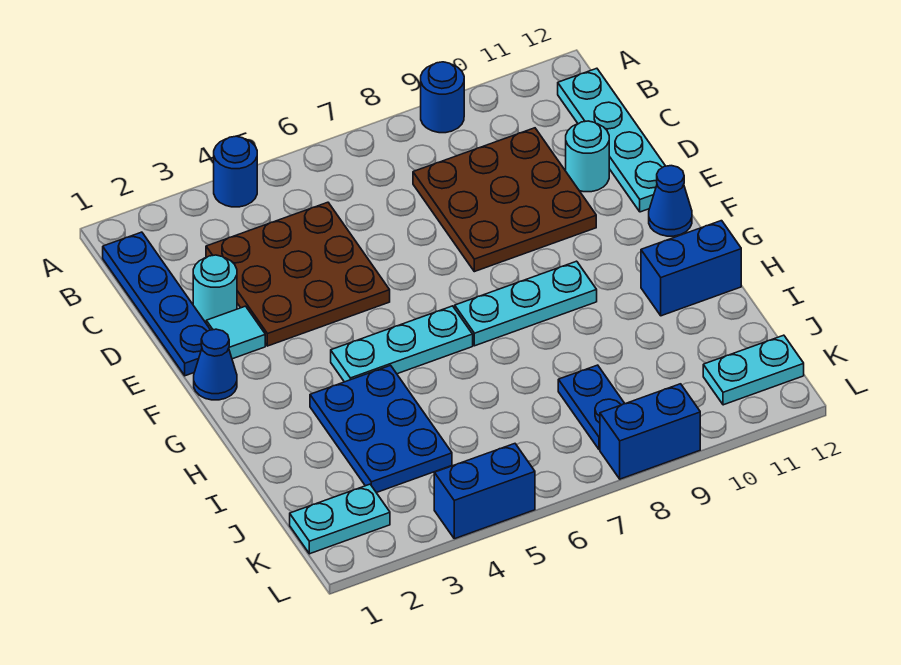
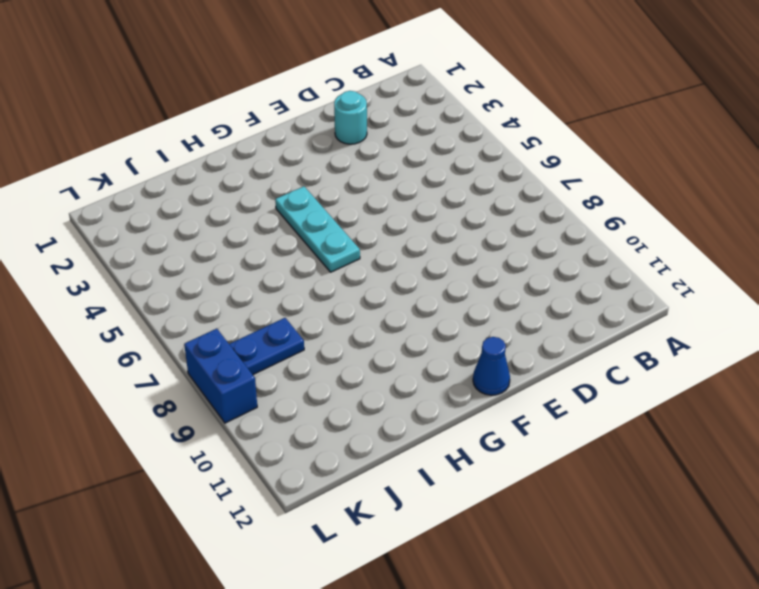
none -> blue 1x1 round brick [214,136,257,207]
none -> blue 1x1 round brick [421,62,464,133]
none -> blue 1x4 plate [103,232,210,376]

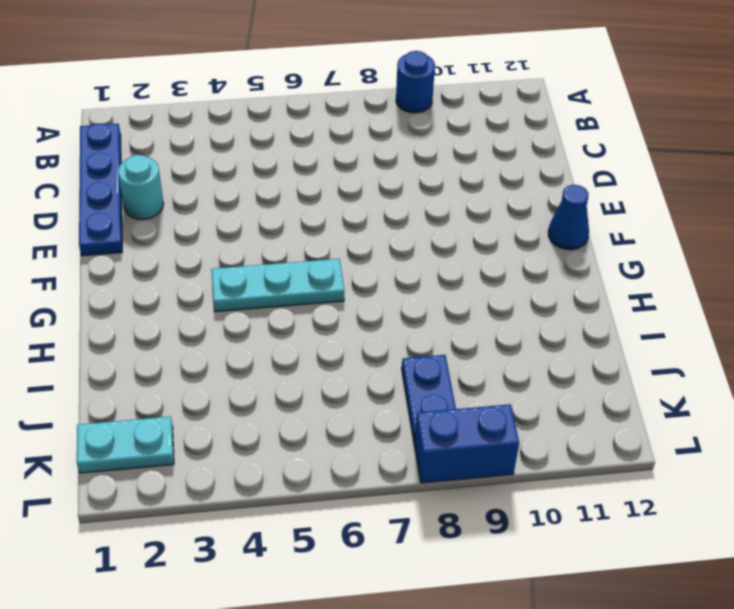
none -> blue 1x1 round brick [214,136,257,207]
none -> cyan 1x4 plate [558,68,665,212]
none -> brown 3x3 plate [206,202,390,346]

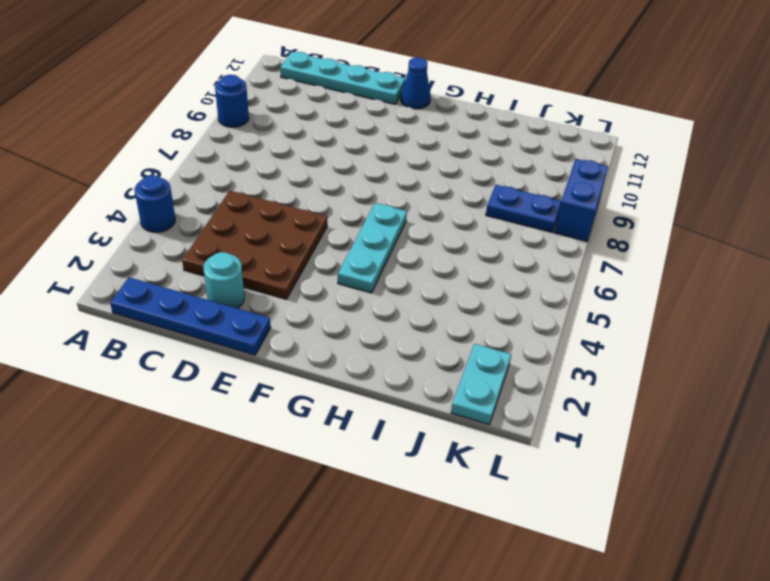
none -> brown 3x3 plate [413,128,596,272]
none -> cyan 1x1 round brick [566,121,609,192]
none -> cyan 1x1 tile [206,306,265,359]

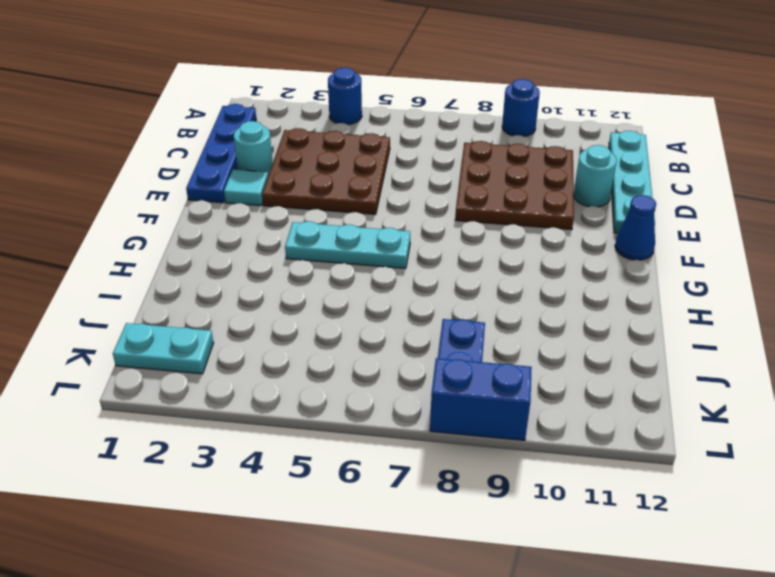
none -> blue 1x1 cone [194,329,237,400]
none -> cyan 1x3 plate [455,261,597,346]
none -> blue 2x3 plate [310,365,452,493]

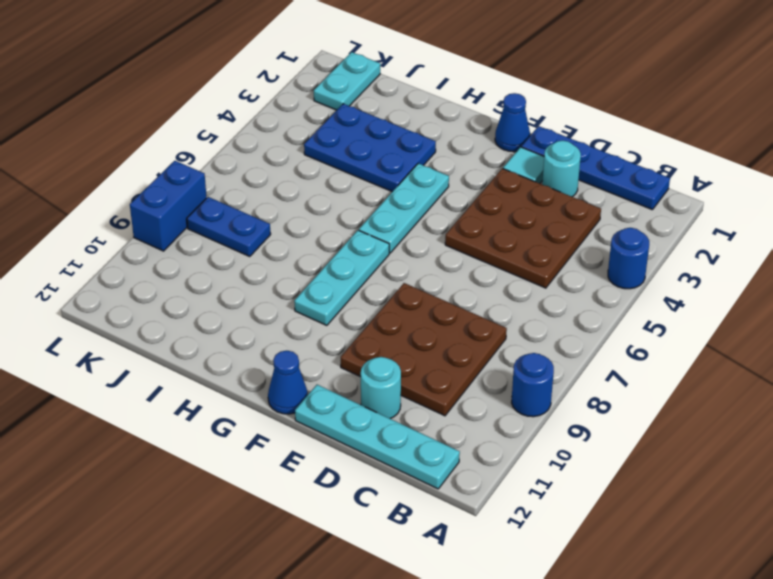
none -> blue 1x2 brick [641,221,741,316]
none -> cyan 1x2 plate [703,335,804,405]
none -> blue 1x2 brick [434,444,535,539]

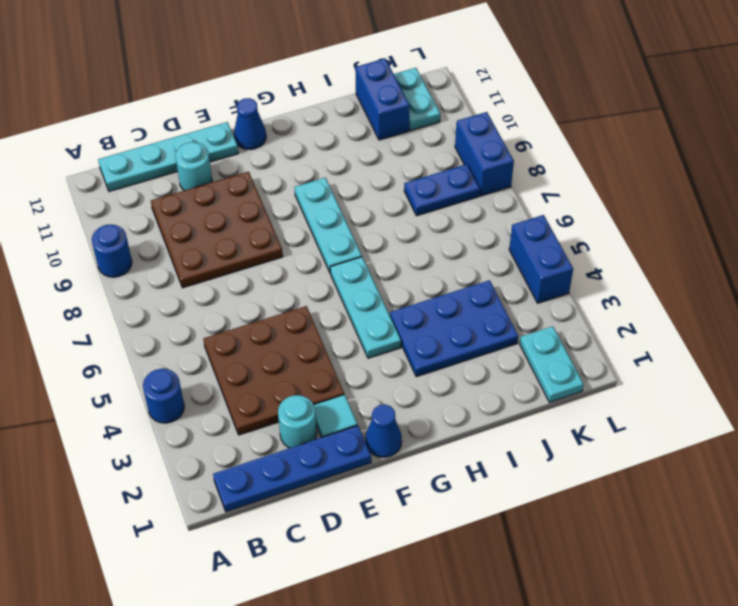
blue 1x2 brick [355,59,410,140] -> blue 1x2 brick moved to [641,221,741,316]

